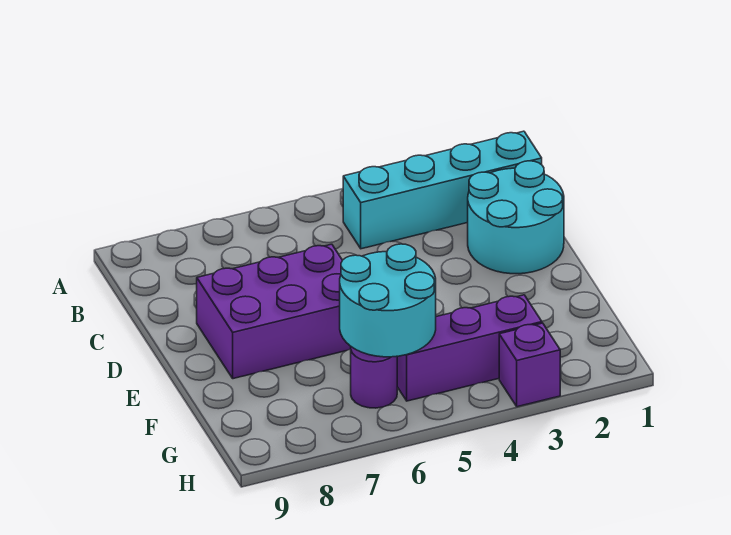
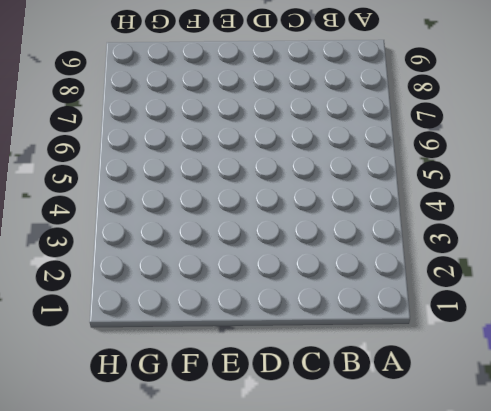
none -> cyan 1x4 brick [343,131,542,249]
none -> cyan 2x2 round brick [468,161,564,274]

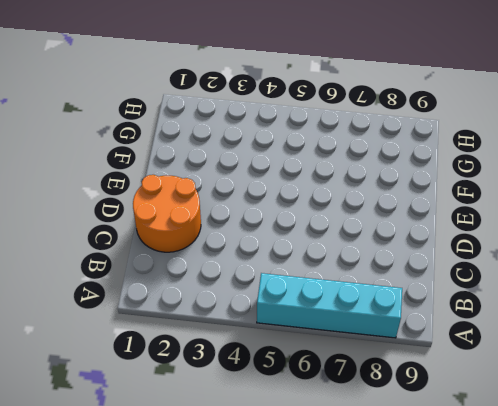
cyan 1x4 brick [257,273,402,338] -> cyan 1x4 brick moved to [343,131,542,249]
orange 2x2 round brick [133,175,201,252] -> cyan 2x2 round brick [468,161,564,274]
none -> purple 2x3 brick [197,244,351,379]
none -> purple 1x3 brick [397,295,542,401]

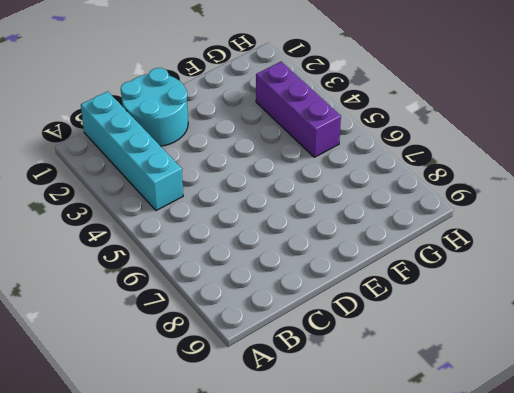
none -> purple 2x3 brick [197,244,351,379]
none -> purple 1x1 round brick [351,347,397,408]

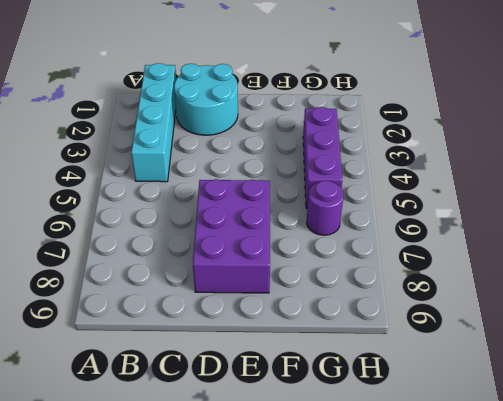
none -> purple 1x1 brick [499,323,560,407]
none -> cyan 2x2 round brick [340,244,436,357]

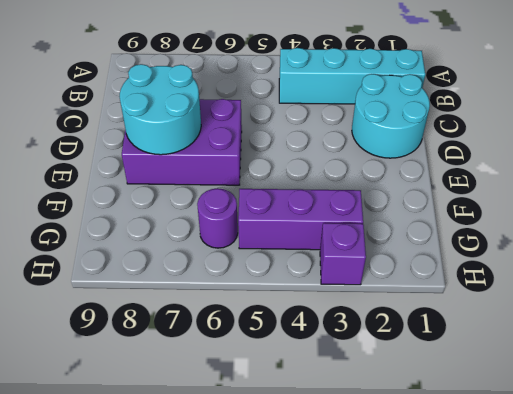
cyan 2x2 round brick [120,64,201,155] -> cyan 2x2 round brick moved to [340,244,436,357]

